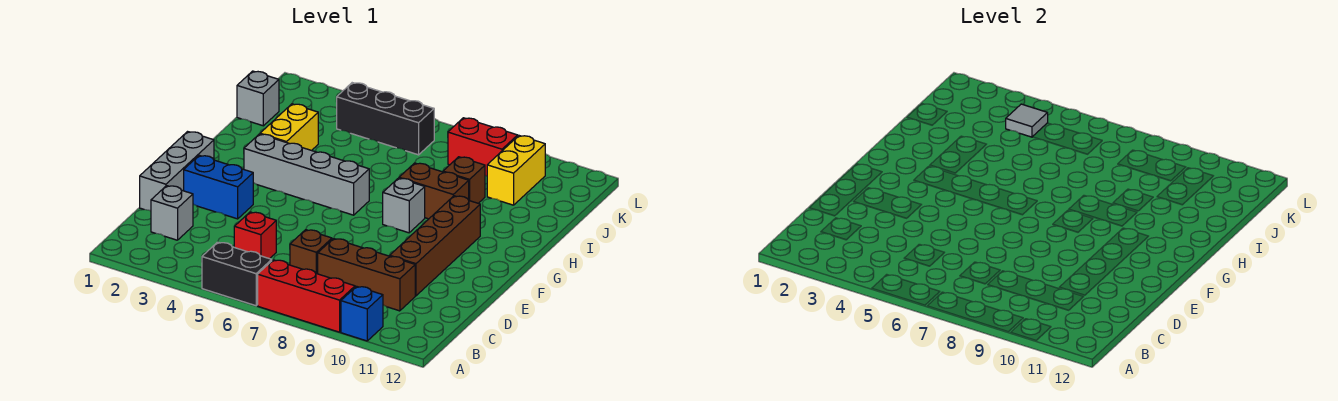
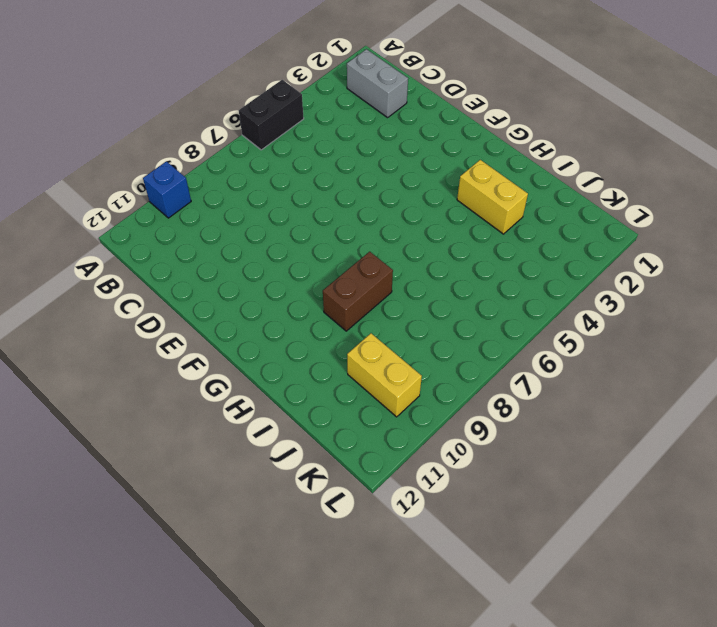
grey 1x2 brick [347,49,408,118] -> grey 1x1 brick [151,186,193,240]
none -> red 1x3 brick [258,260,355,332]
none -> red 1x1 brick [234,212,276,259]
none -> brown 1x1 brick [290,230,332,274]

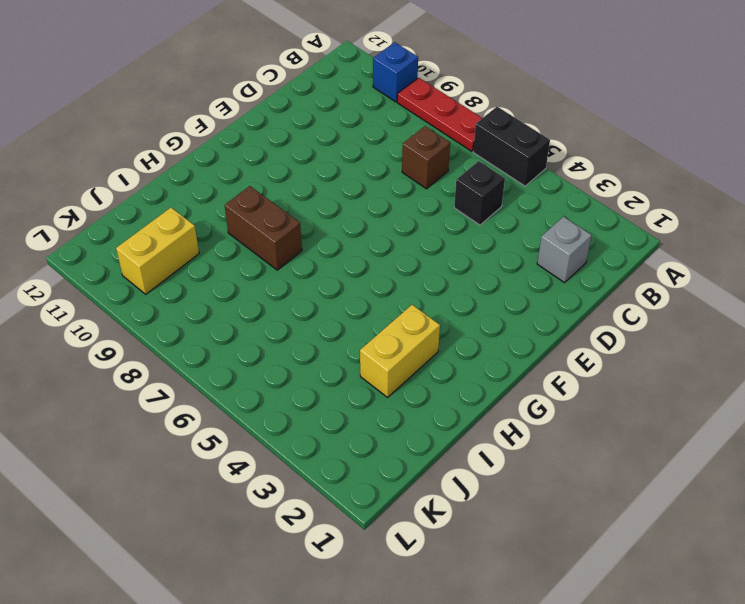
red 1x3 plate [397,78,482,151] -> red 1x3 brick [258,260,355,332]
black 1x1 brick [454,161,505,225] -> red 1x1 brick [234,212,276,259]
none -> brown 1x3 brick [318,239,415,311]
none -> grey 1x3 brick [140,132,214,211]
none -> brown 1x4 brick [390,196,480,296]

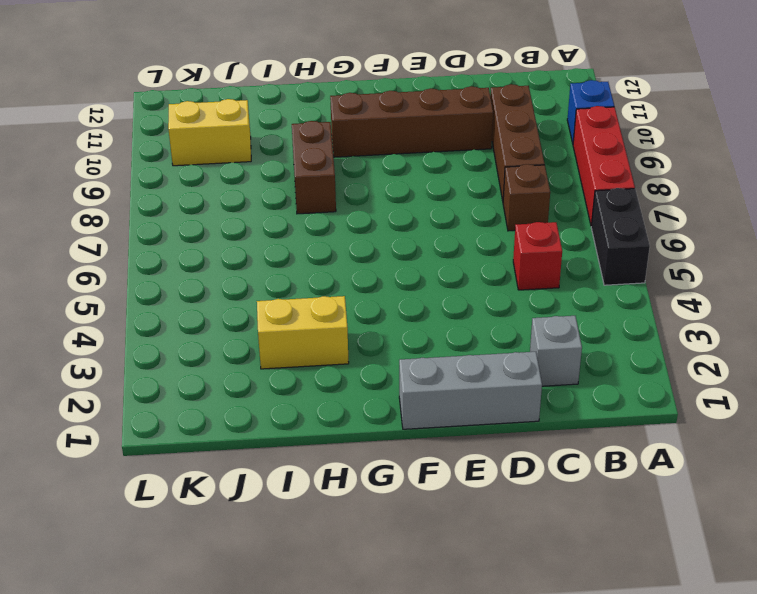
none -> blue 1x2 brick [184,155,253,219]
none -> grey 1x4 brick [244,134,369,215]
none -> grey 1x1 brick [383,178,425,233]

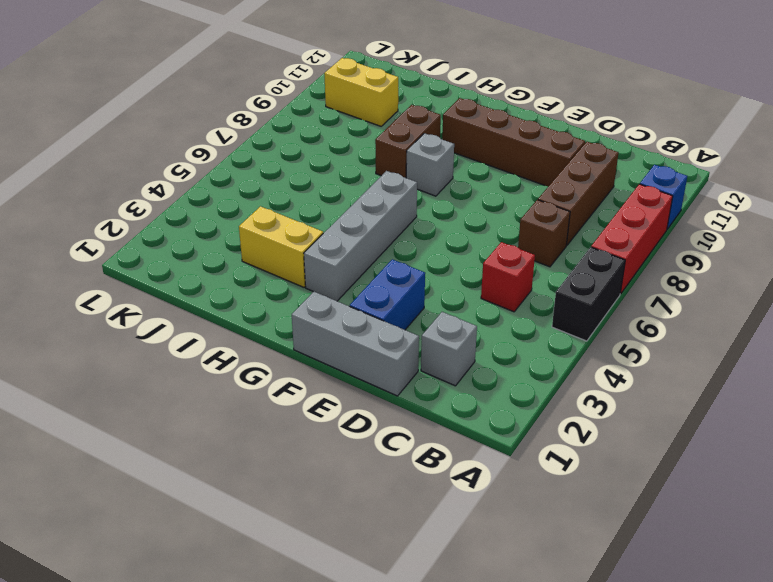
none -> brown 1x1 brick [443,157,485,203]
none -> grey 1x1 brick [237,71,279,126]
none -> black 1x3 brick [337,83,434,155]

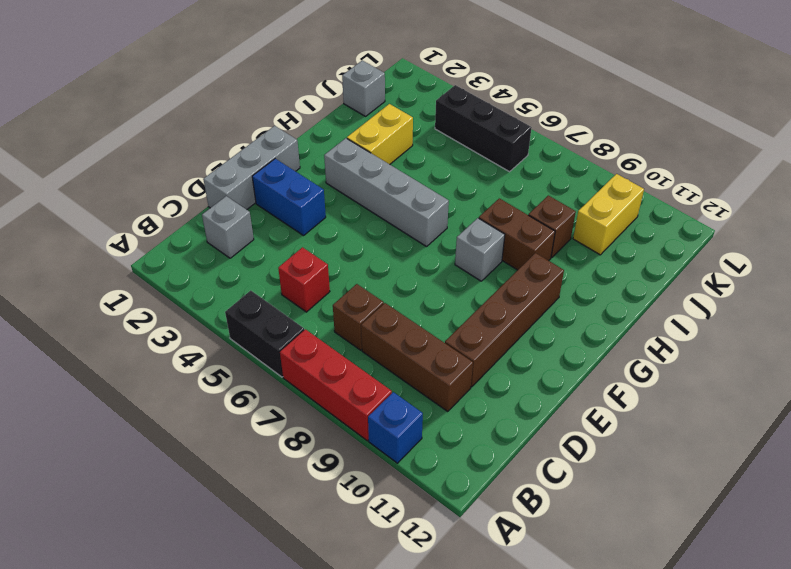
none -> red 1x2 brick [448,118,518,176]
none -> grey 1x1 tile [1006,104,1048,137]

